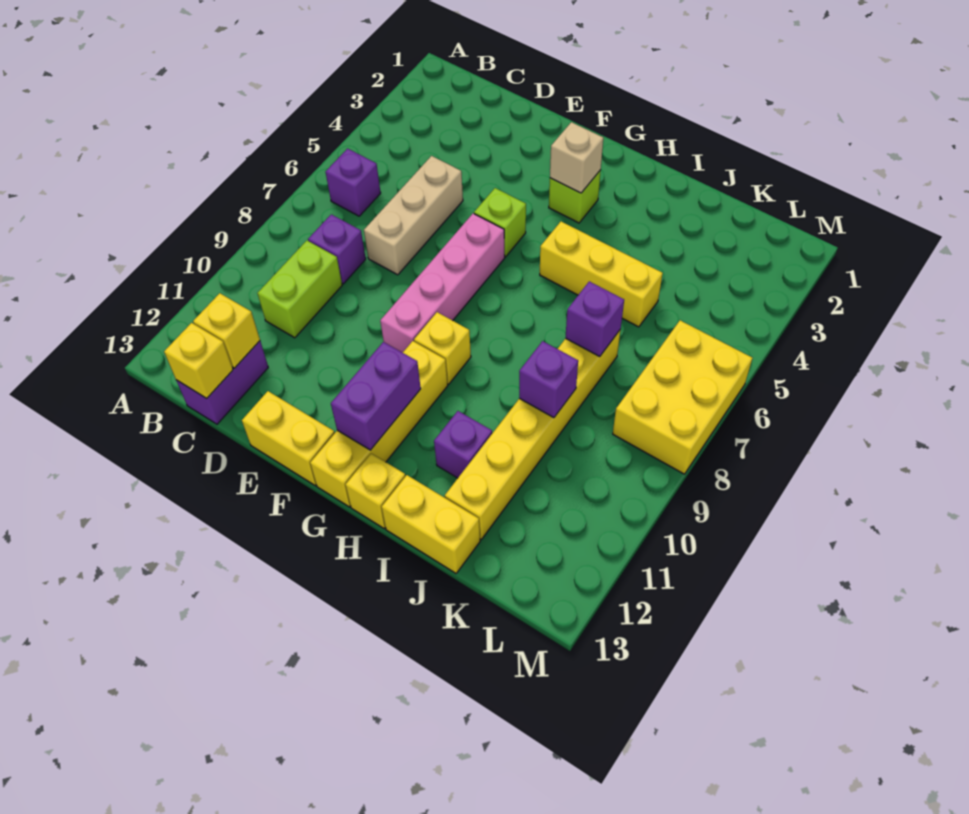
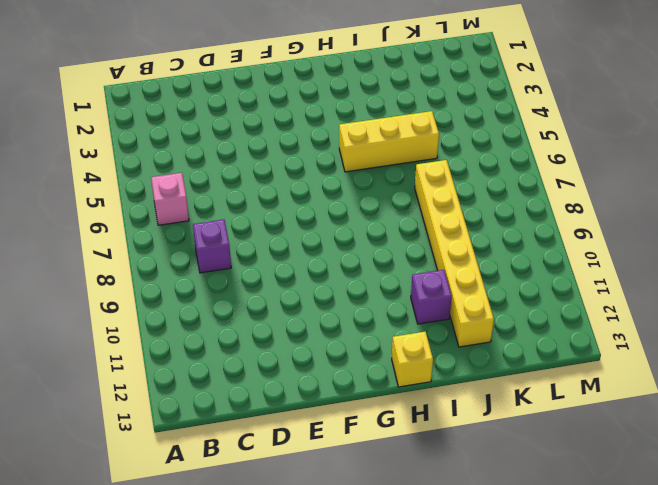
pink 1x1 brick [151,173,189,225] -> purple 1x1 brick [326,149,381,216]
none -> lime 1x2 brick [257,241,342,338]
none -> purple 1x2 brick [176,341,268,424]
none -> tan 1x3 brick [364,156,463,275]

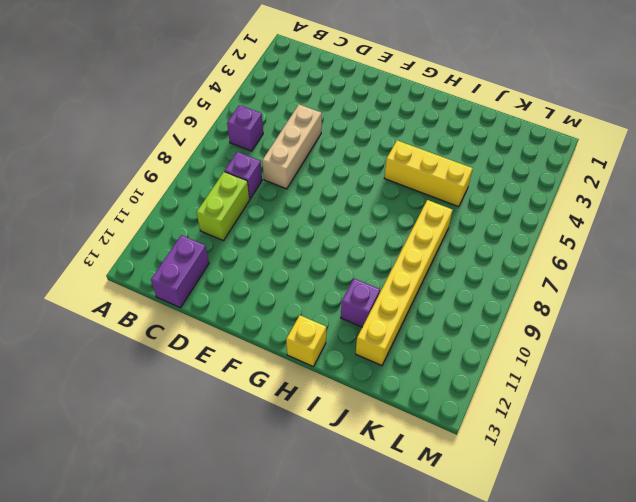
none -> yellow 1x2 brick [242,391,335,486]
none -> lime 1x1 brick [474,188,526,257]
none -> pink 1x4 brick [380,213,505,353]

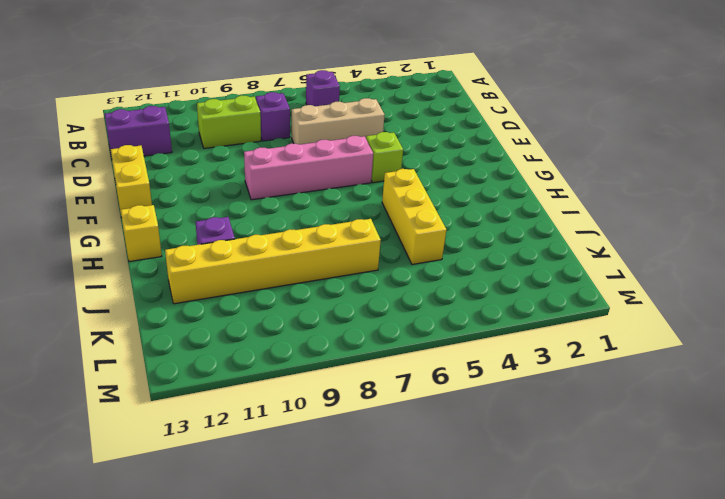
none -> lime 1x1 brick [549,170,601,223]
none -> yellow 1x1 brick [414,312,471,384]
none -> yellow 1x4 brick [310,341,448,507]

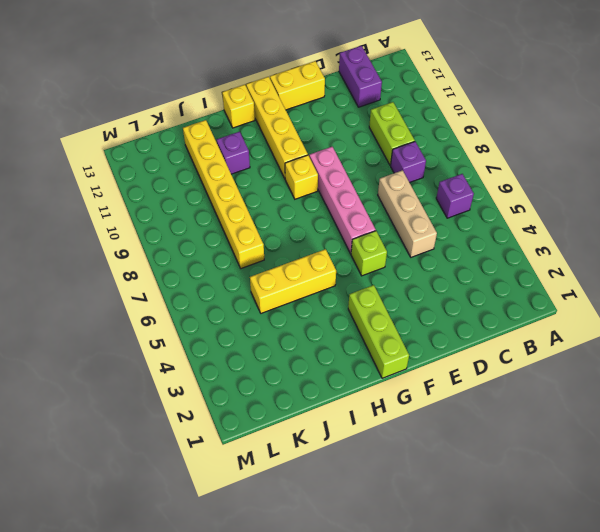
lime 1x3 brick [348,285,409,378] -> lime 1x1 brick [549,170,601,223]
none -> yellow 1x2 brick [382,475,480,573]
none -> yellow 2x3 brick [613,320,752,474]
none -> yellow 1x1 brick [193,293,260,368]

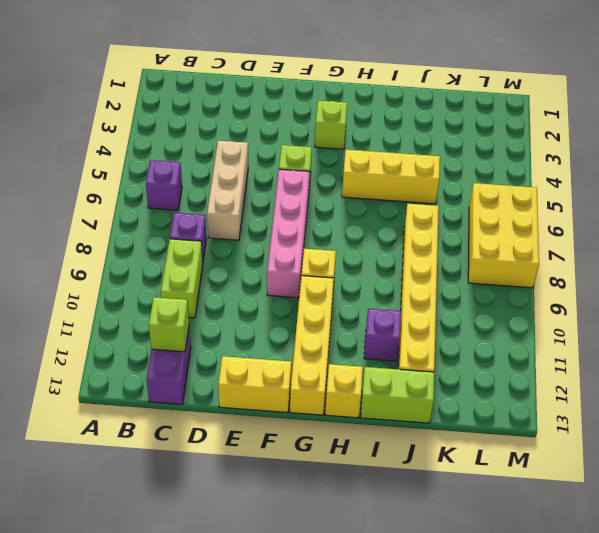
lime 1x1 brick [149,297,189,352] -> yellow 1x1 brick [193,293,260,368]
lime 1x2 brick [361,367,434,423] -> yellow 1x2 brick [382,475,480,573]
none -> yellow 1x1 brick [164,323,233,398]
none -> tan 1x1 brick [550,122,603,193]
none -> purple 1x2 brick [331,342,421,450]

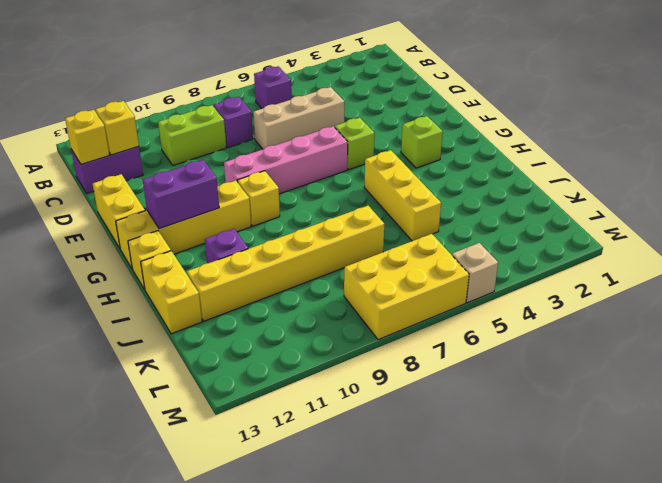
tan 1x1 brick [452,243,498,303] -> tan 1x1 brick moved to [550,122,603,193]
none -> purple 1x1 brick [566,281,624,356]
none -> purple 1x1 brick [519,341,578,418]

